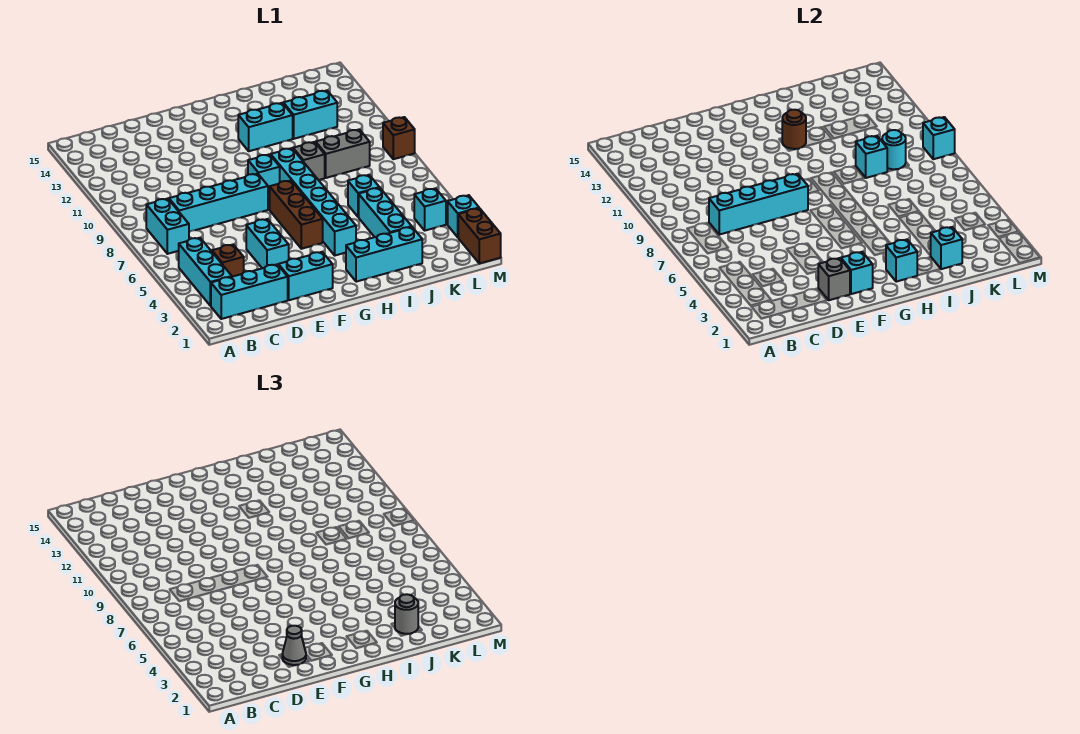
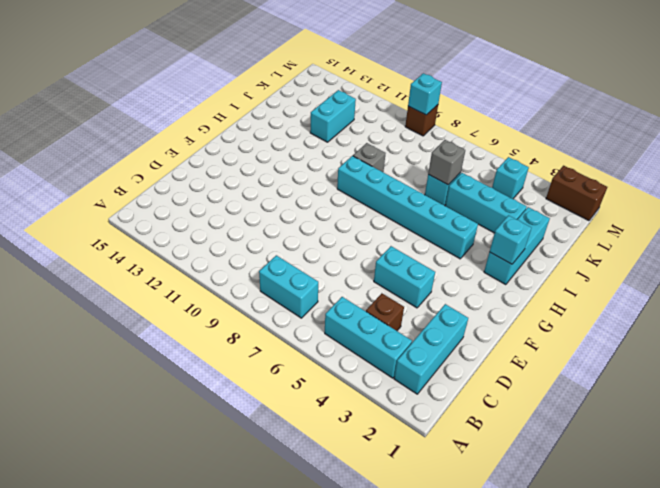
grey 1x1 brick [428,140,465,185] -> grey 1x1 brick moved to [818,258,850,300]
none -> cyan 1x4 brick [169,174,268,232]
none -> cyan 1x2 brick [278,252,333,300]
none -> brown 1x3 brick [270,181,323,249]
none -> cyan 1x1 brick [248,154,280,194]

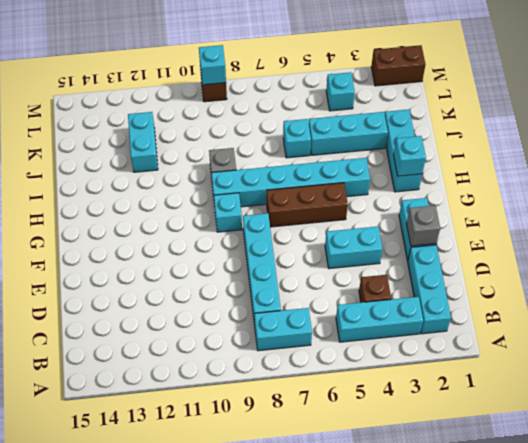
none -> cyan 1x2 brick [238,103,293,151]
none -> grey 1x2 brick [316,129,370,178]
none -> cyan 1x1 brick [448,195,479,237]
none -> cyan 1x4 brick [709,174,808,235]

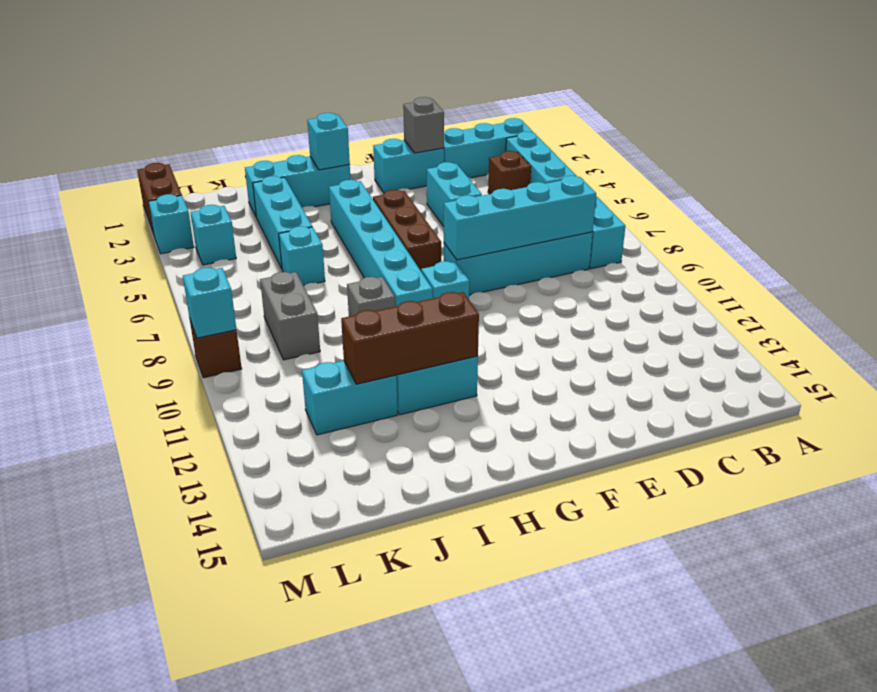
brown 1x3 brick [341,292,479,384] -> brown 1x1 round brick [782,110,806,149]
grey 1x2 brick [260,272,320,360] -> grey 1x2 brick turned to [316,129,370,178]
none -> cyan 1x1 brick [841,252,873,294]
none -> cyan 1x1 brick [931,227,962,269]
none -> cyan 1x1 brick [856,136,887,178]
none -> cyan 1x1 round brick [882,130,906,169]

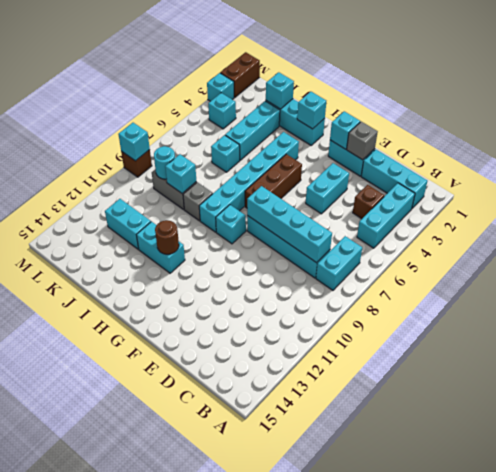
none -> grey 1x1 cone [282,626,306,665]
none -> grey 1x1 round brick [395,594,418,634]

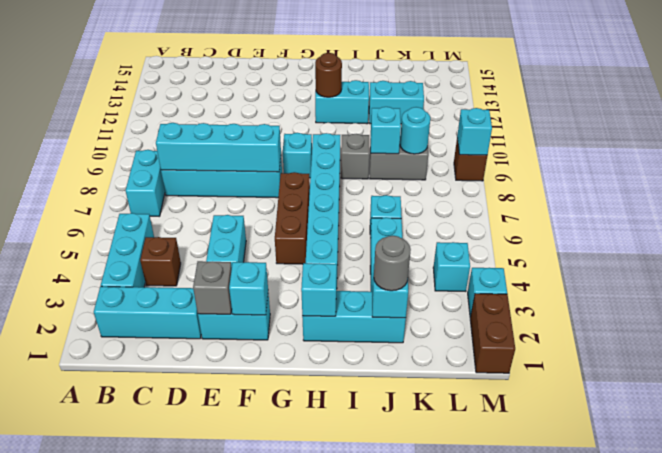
none -> grey 1x1 cone [282,626,306,665]

